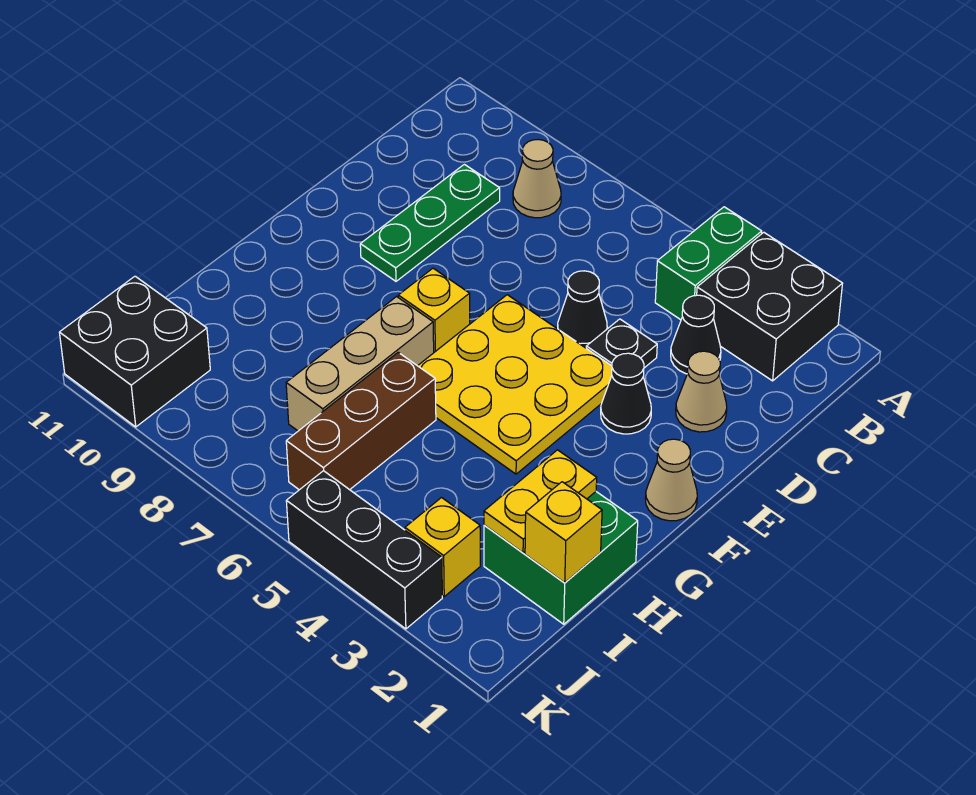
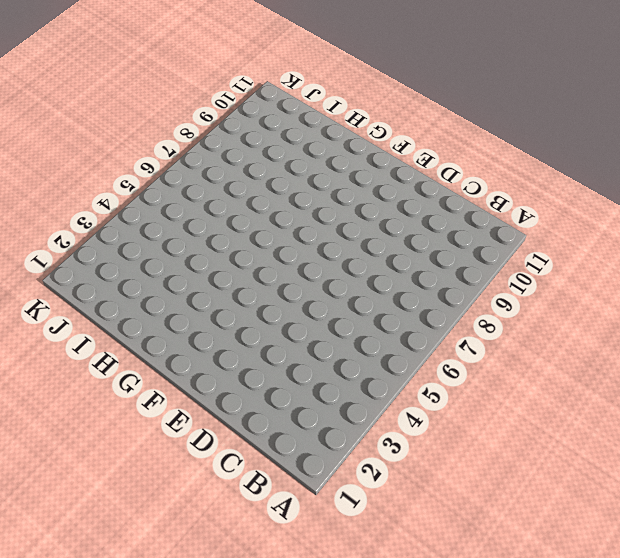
none -> black 2x2 brick [697,232,843,381]
none -> green 1x2 brick [655,207,762,320]
none -> tan 1x1 cone [513,139,561,218]

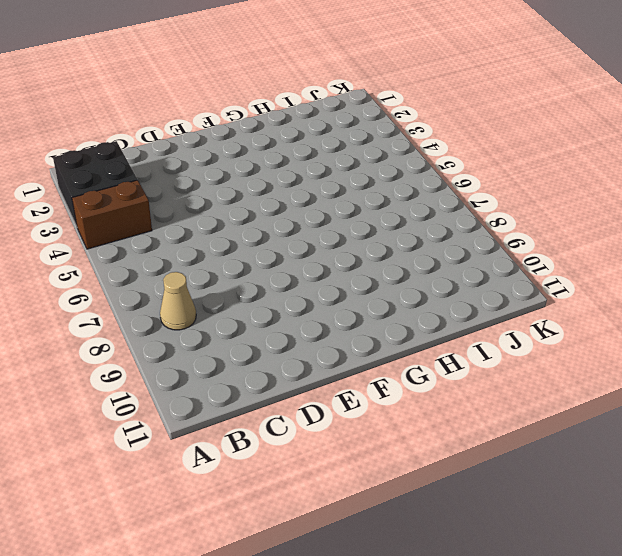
brown 1x2 brick [72,180,152,249] -> green 1x2 brick [655,207,762,320]
none -> black 1x1 cone [671,295,721,374]
none -> green 1x3 plate [360,164,500,281]
none -> tan 1x1 cone [676,351,727,432]

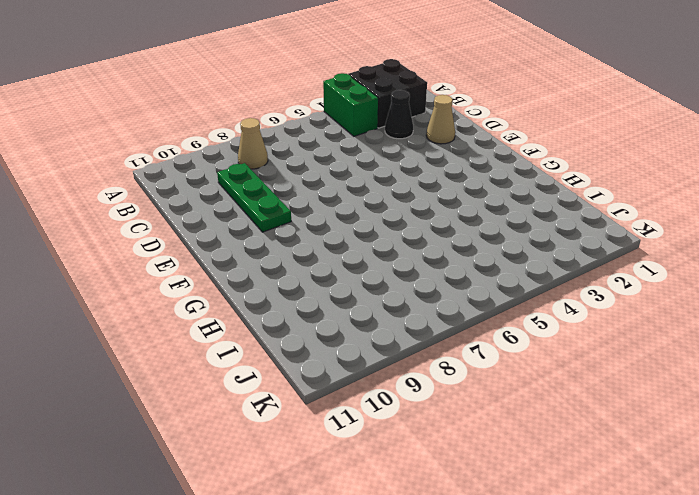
none -> black 1x1 plate [586,319,657,368]
none -> black 1x1 cone [558,271,607,348]
none -> black 1x1 cone [601,353,651,434]

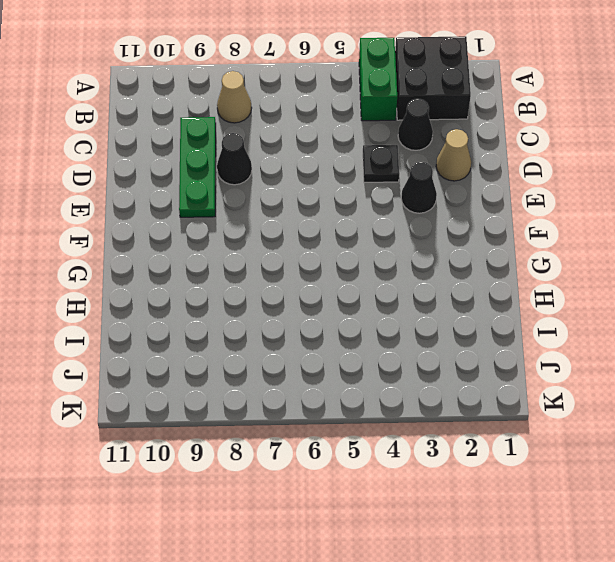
black 1x1 cone [217,133,252,185] -> black 1x1 cone moved to [558,271,607,348]
none -> yellow 3x3 plate [418,295,612,474]
none -> tan 1x1 cone [645,439,697,521]
none -> yellow 1x1 brick [398,268,470,352]

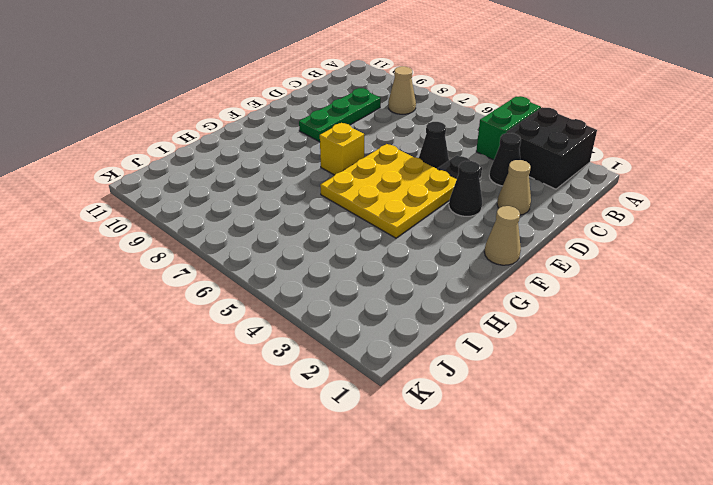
none -> tan 1x3 brick [286,297,434,431]
none -> green 2x2 brick [484,492,638,624]
none -> brown 1x3 brick [286,352,436,490]

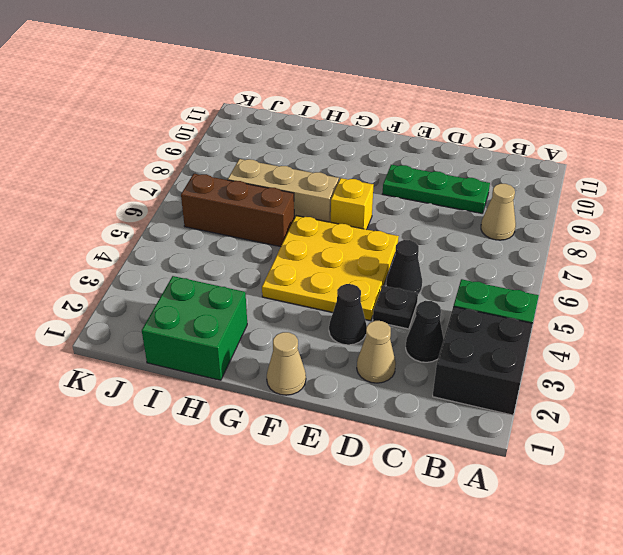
none -> yellow 1x1 brick [405,498,480,596]
none -> black 2x2 brick [59,276,210,427]
none -> black 1x3 brick [286,471,442,629]

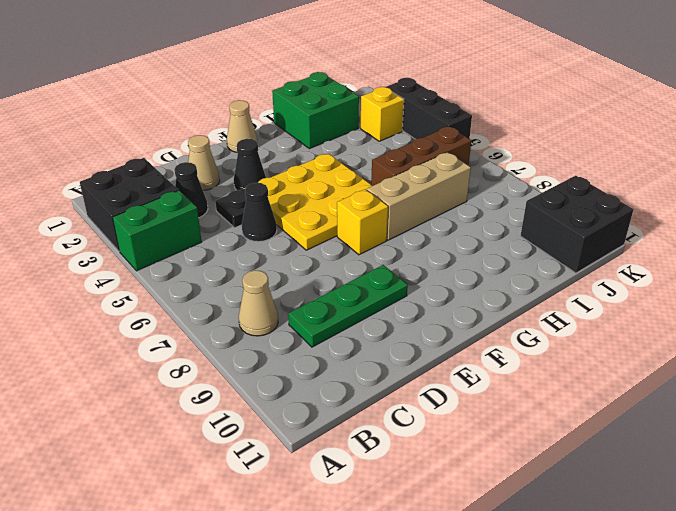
none -> yellow 1x2 plate [484,450,597,553]
none -> yellow 1x1 brick [525,482,602,583]

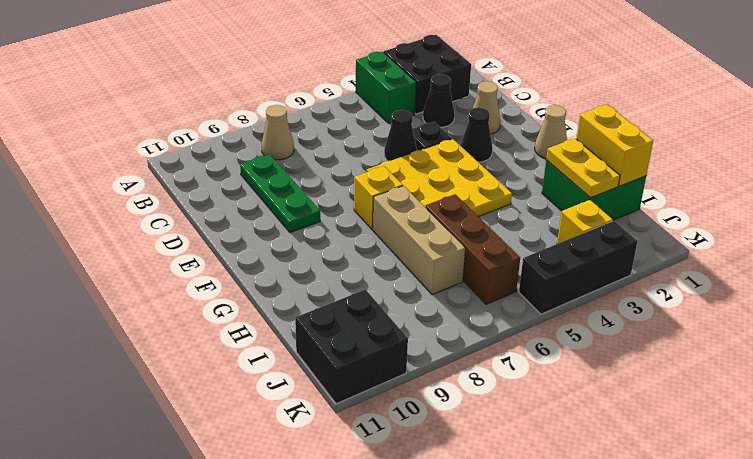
yellow 1x2 brick [576,105,653,186] -> yellow 1x1 brick [525,482,602,583]

